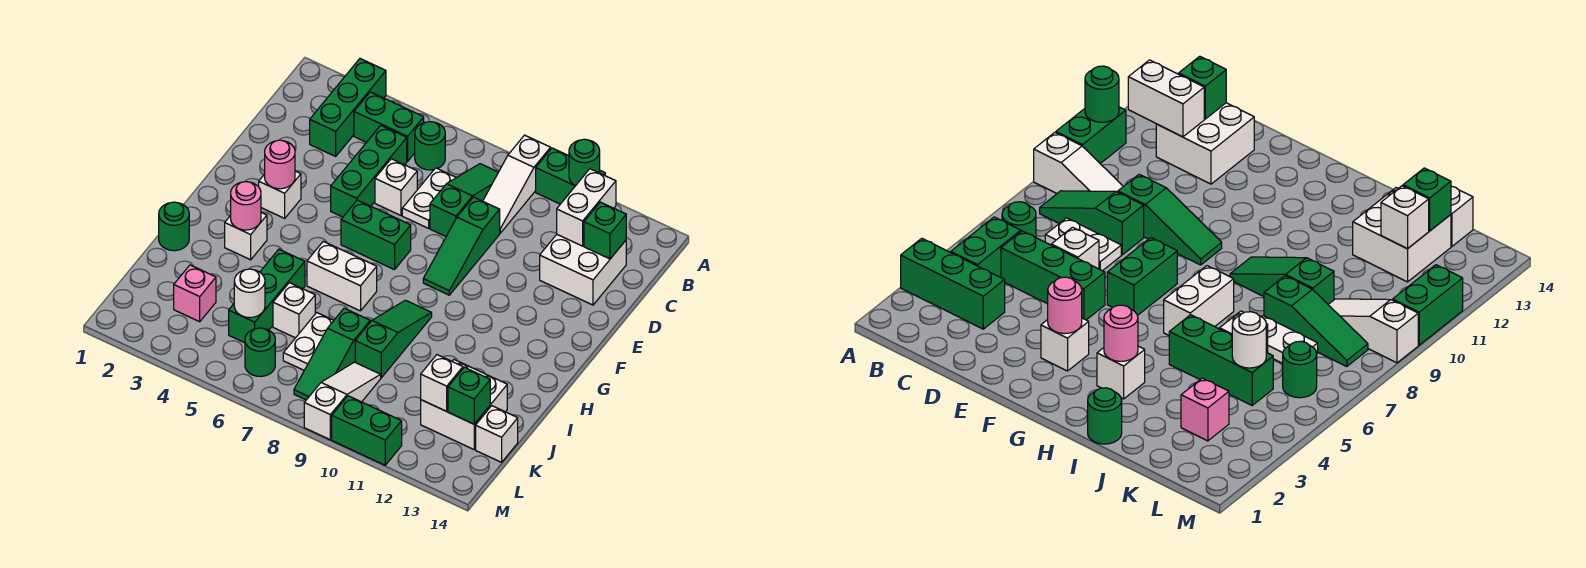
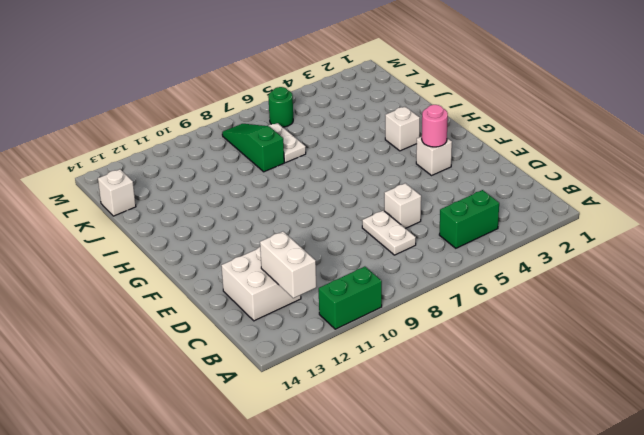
none -> green 1x3 brick [310,59,386,156]
none -> white 1x3 slope [483,135,551,233]
none -> green 1x1 round brick [415,122,445,170]
none -> green 1x3 slope [430,164,498,236]

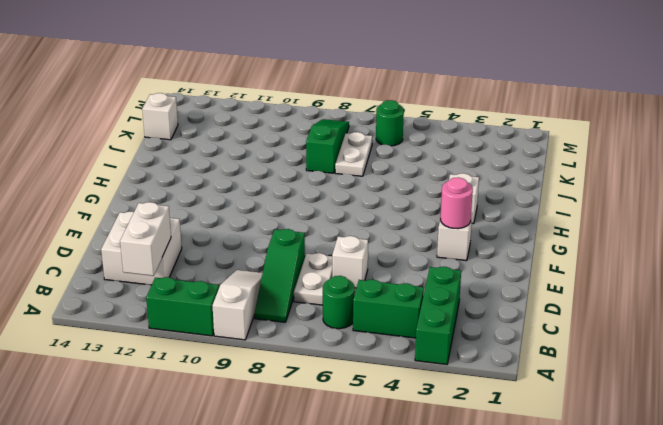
none -> green 1x3 brick [331,126,407,217]
none -> green 1x3 slope [423,197,500,295]
none -> green 1x2 brick [341,200,411,270]
none -> white 1x2 brick [307,241,377,311]

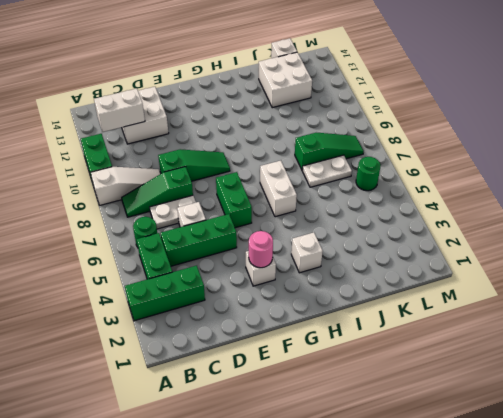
none -> green 1x3 slope [355,300,432,378]
none -> green 1x1 round brick [159,202,189,251]
none -> green 1x3 brick [229,249,305,343]
none -> white 1x1 brick [273,283,315,338]

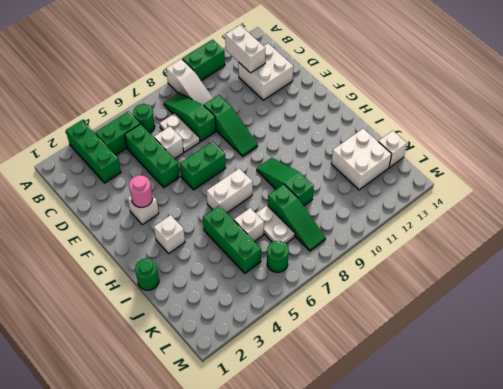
none -> pink 1x1 brick [174,265,216,322]
none -> white 1x3 slope [304,362,381,440]
none -> green 1x2 brick [332,396,402,465]
none -> green 1x1 round brick [569,139,600,186]

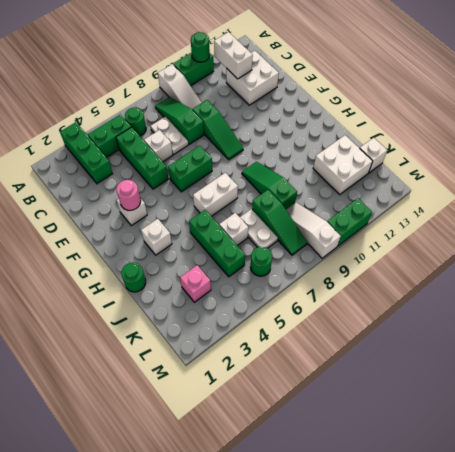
none -> green 1x1 brick [584,202,626,259]
none -> pink 1x1 round brick [231,182,261,230]
none -> white 1x1 round brick [234,269,265,318]
none -> white 1x1 brick [421,355,463,411]

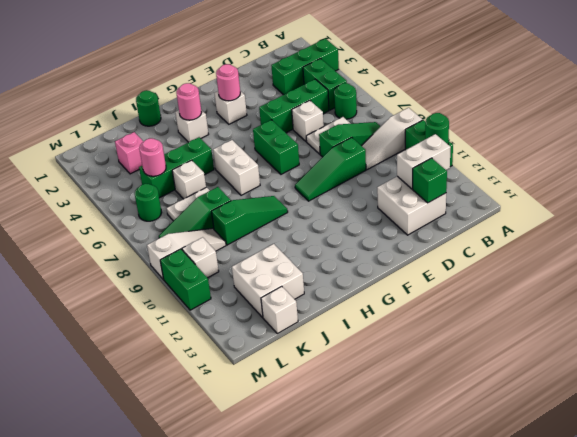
pink 1x1 round brick [139,138,166,176] -> white 1x1 round brick [234,269,265,318]
white 1x1 brick [182,237,219,278] -> white 1x1 brick moved to [421,355,463,411]
none -> green 1x1 brick [448,367,490,424]

